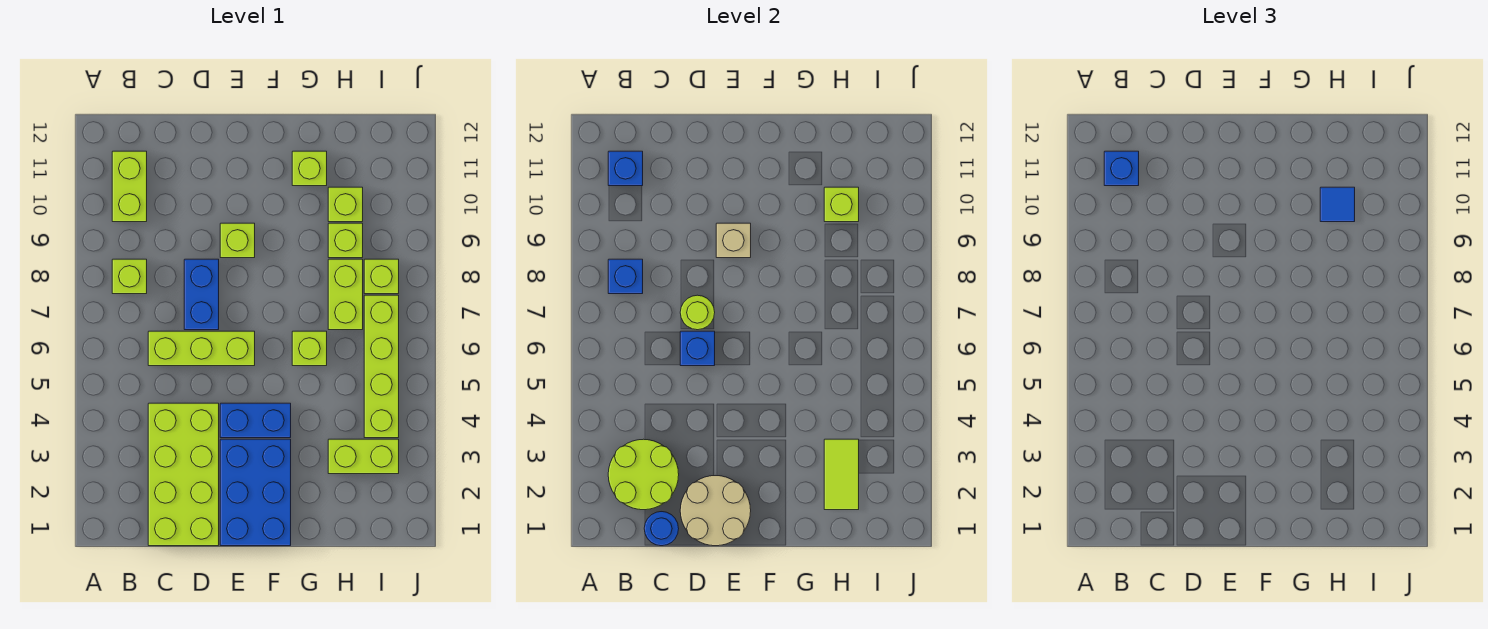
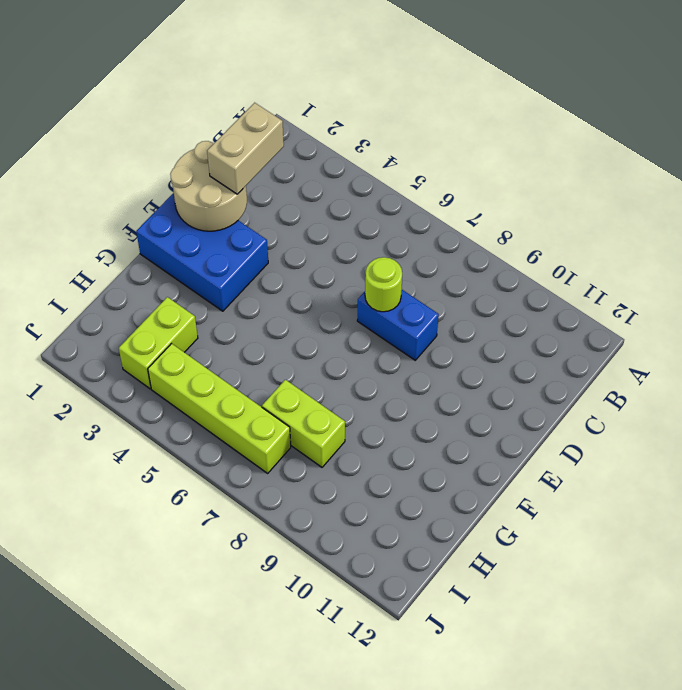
tan 1x2 brick [207,103,284,194] -> none
none -> lime 1x1 brick [112,259,147,294]
none -> lime 1x2 brick [112,151,147,222]
none -> lime 2x4 brick [148,403,219,546]

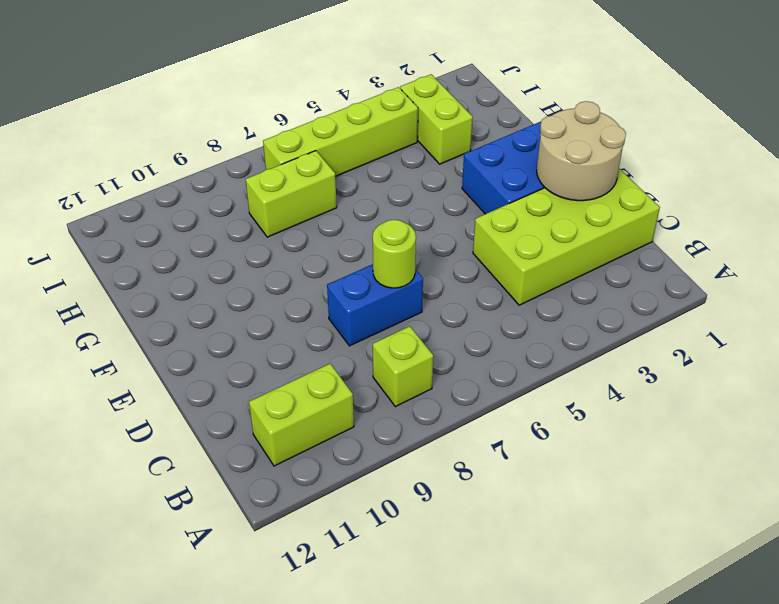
none -> lime 1x3 brick [148,331,255,366]
none -> blue 1x2 brick [220,403,291,438]
none -> lime 1x1 brick [220,223,255,258]

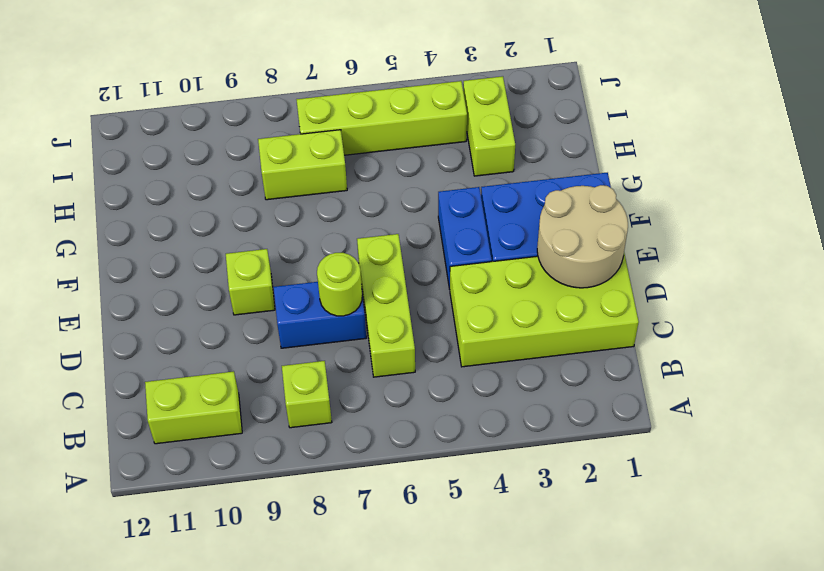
none -> lime 1x1 brick [292,331,327,366]
none -> lime 1x1 brick [292,151,327,186]
none -> lime 1x1 brick [328,223,363,258]

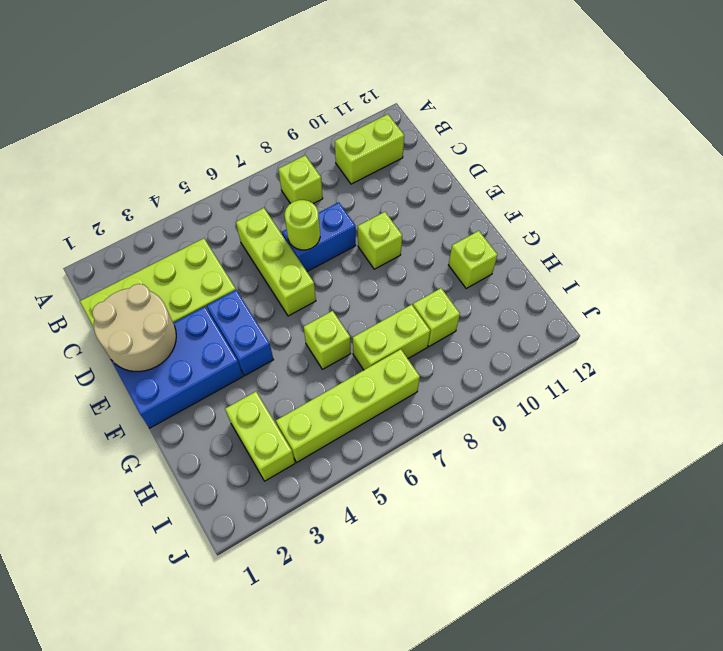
none -> lime 1x1 brick [328,187,363,222]
none -> lime 1x1 brick [364,259,399,294]
none -> lime 2x2 round brick [608,439,679,510]

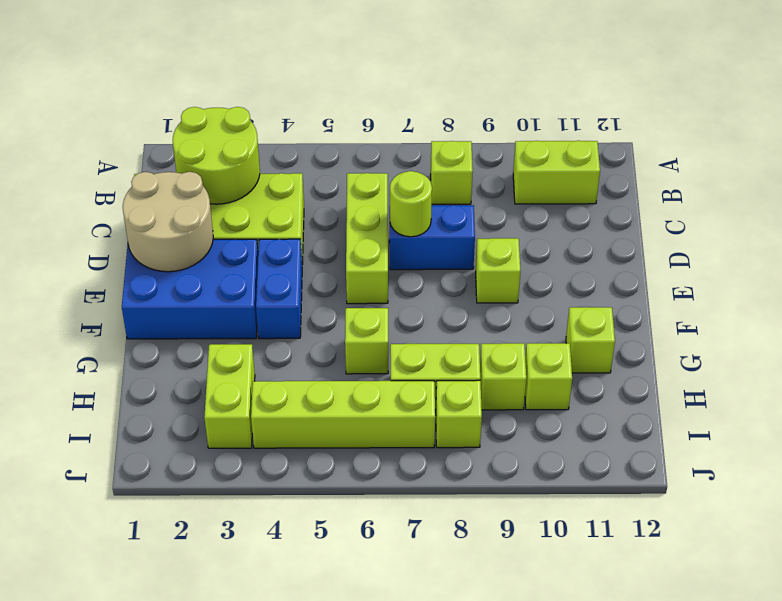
none -> blue 1x1 brick [608,259,643,294]
none -> blue 1x1 brick [608,151,643,186]
none -> blue 1x1 round brick [644,512,679,546]

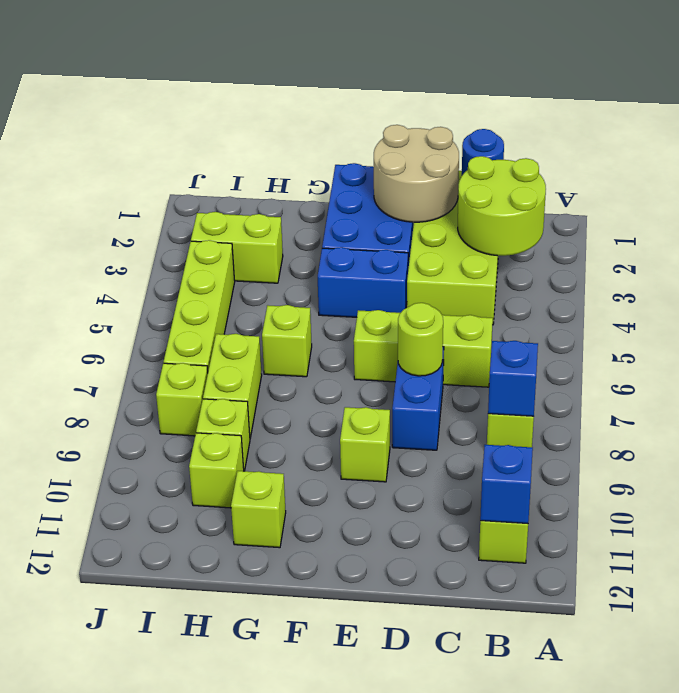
none -> blue 1x1 brick [680,331,715,366]
none -> tan 1x1 brick [716,223,751,258]
none -> lime 1x2 tile [824,439,859,510]

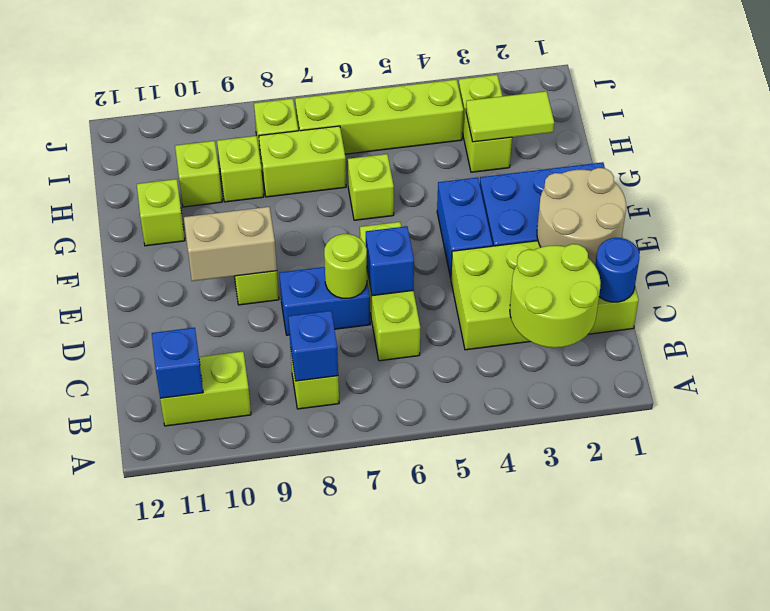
tan 1x2 brick [184,207,277,281] -> tan 1x1 brick [716,223,751,258]
none -> lime 1x1 brick [824,187,859,222]
none -> blue 1x1 brick [1104,151,1139,186]
none -> blue 1x1 tile [1320,187,1355,222]

